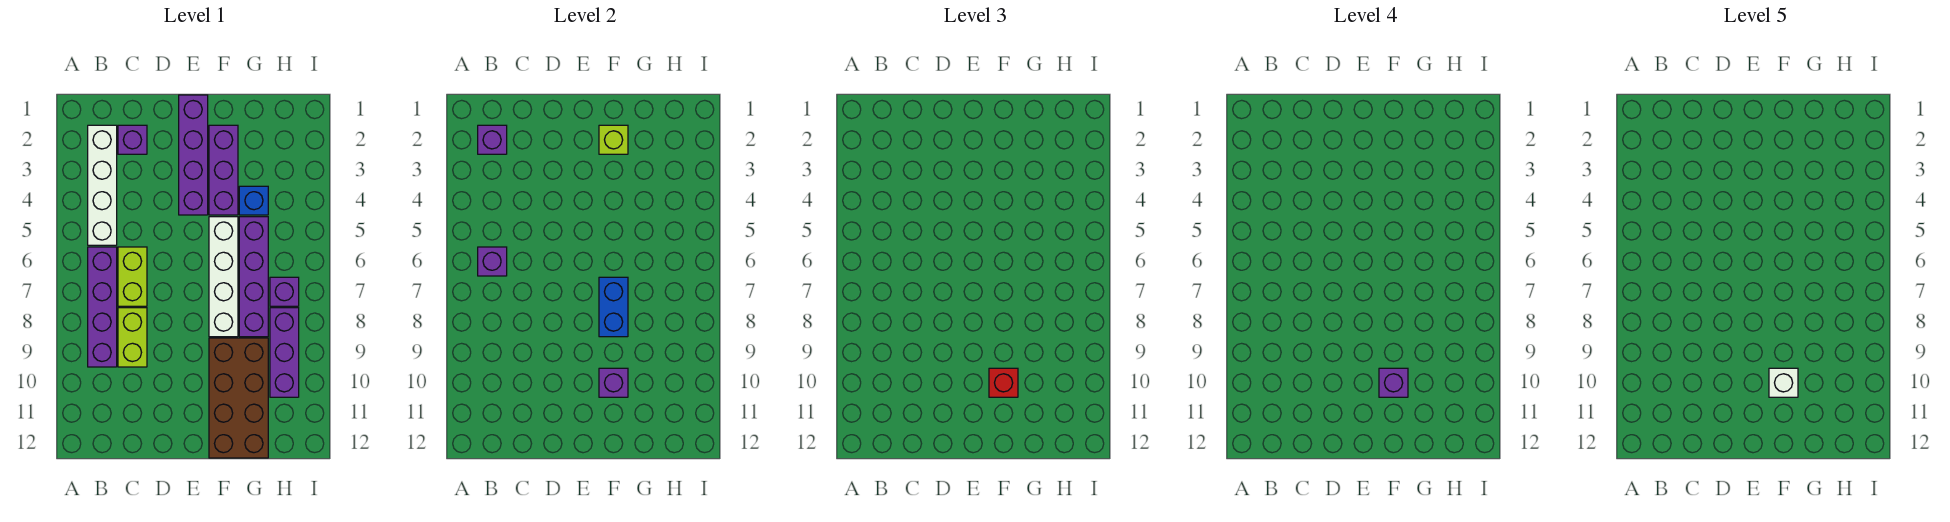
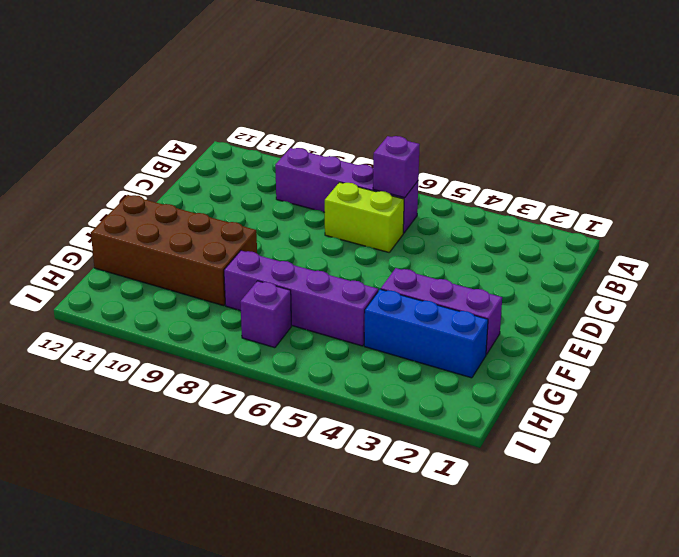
blue 1x3 brick [364,289,488,378] -> blue 1x1 brick [239,186,268,215]
none -> white 1x4 brick [88,125,117,245]
none -> purple 1x1 brick [118,125,147,154]
none -> lime 1x2 brick [118,308,147,367]

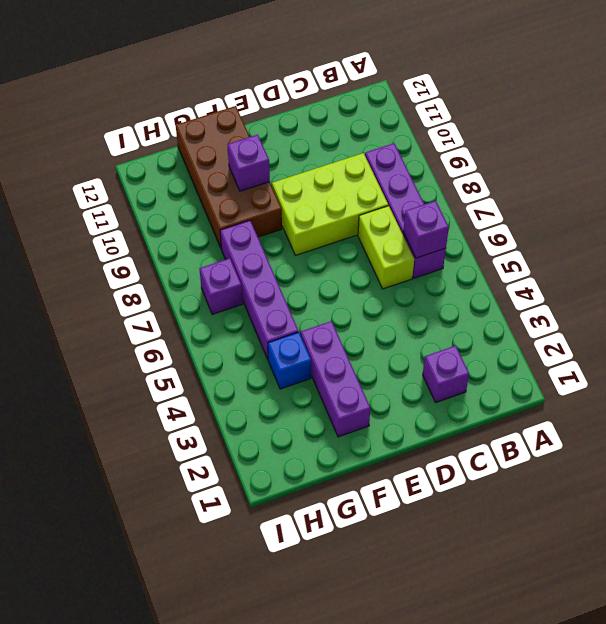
lime 2x3 brick [272,153,388,255] -> lime 1x2 brick [118,308,147,367]
none -> white 1x4 brick [88,125,117,245]
none -> purple 1x4 brick [179,95,208,215]
none -> white 1x4 brick [209,217,238,337]

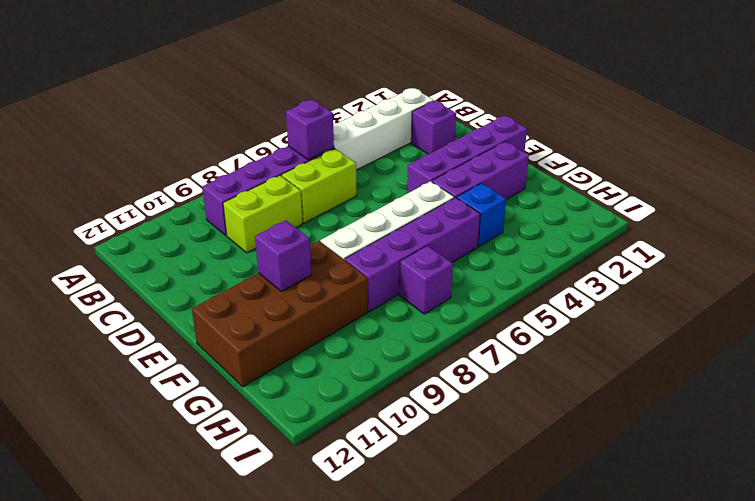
none -> purple 1x3 brick [270,308,299,397]
none -> purple 1x1 brick [478,125,507,154]
none -> lime 1x1 brick [599,125,628,154]

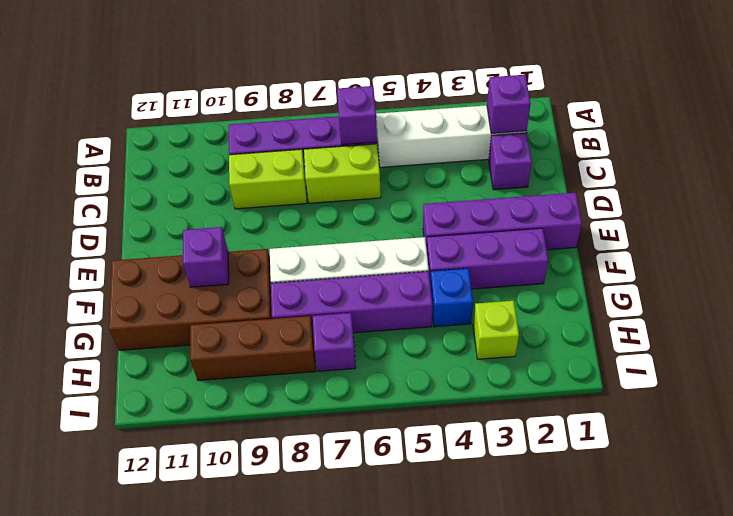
lime 1x1 brick [473,301,519,359] -> lime 1x1 brick moved to [599,125,628,154]
brown 1x3 brick [190,316,316,380] -> purple 1x3 brick [270,308,299,397]
none -> blue 1x2 brick [599,277,628,337]
none -> red 1x1 brick [989,368,1018,397]
none -> purple 1x1 brick [1379,368,1408,397]

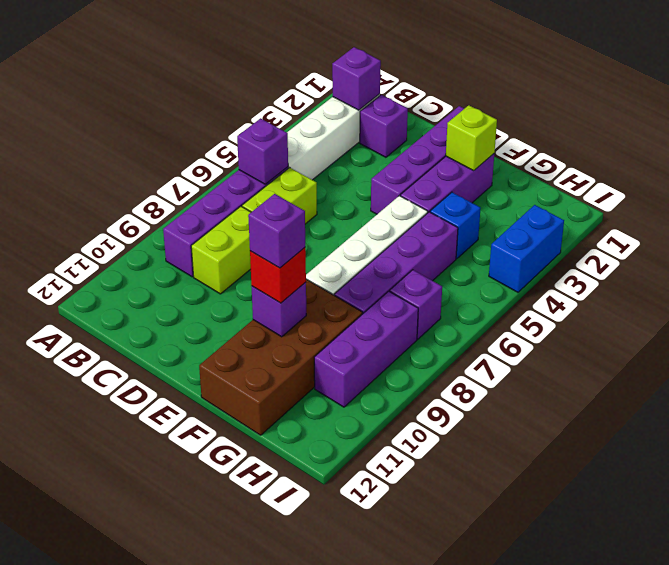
blue 1x2 brick [489,205,564,292] -> blue 1x2 brick moved to [599,277,628,337]
none -> white 1x1 brick [1769,368,1798,397]

